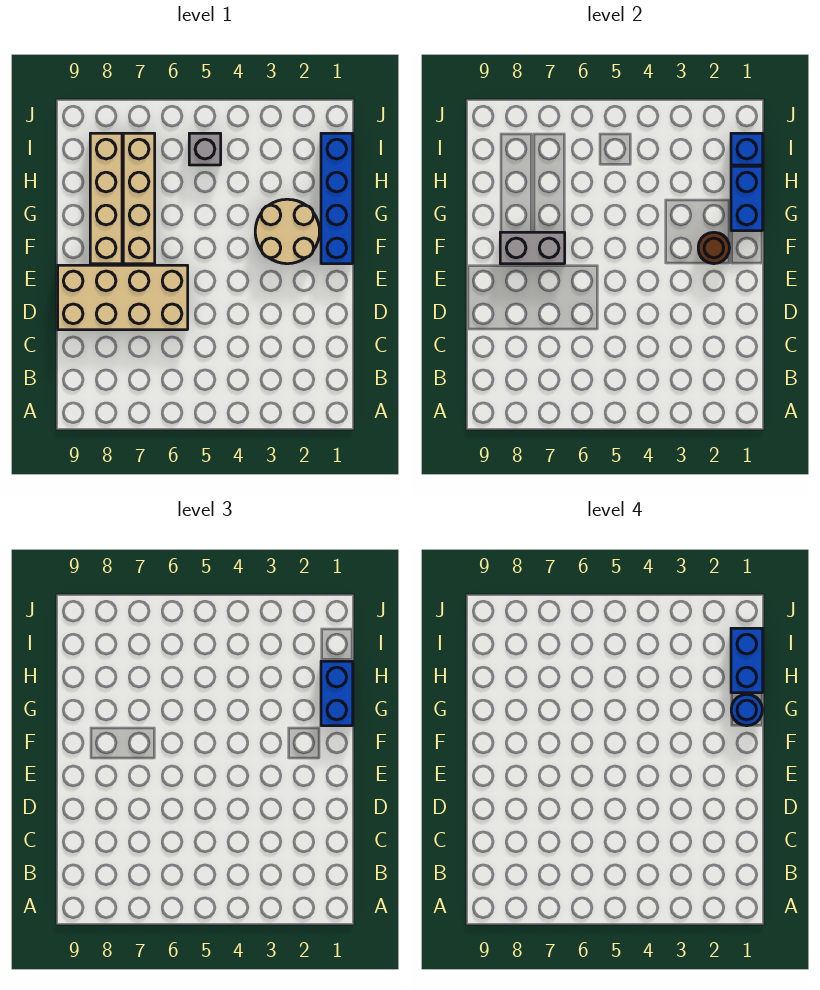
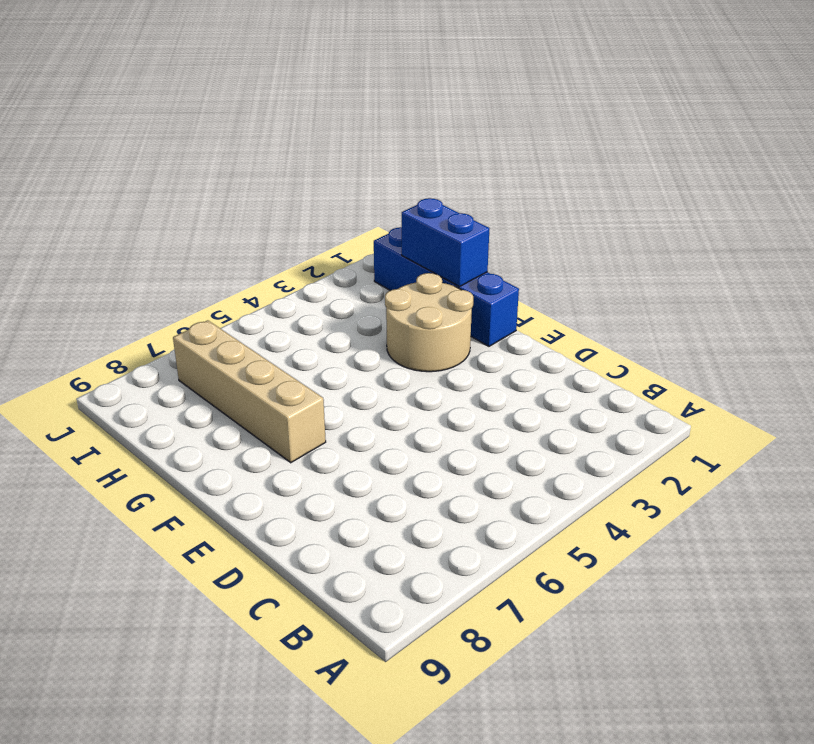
none -> tan 2x4 brick [58,265,188,330]
none -> tan 1x4 brick [90,133,122,264]
none -> grey 1x1 brick [189,133,221,165]

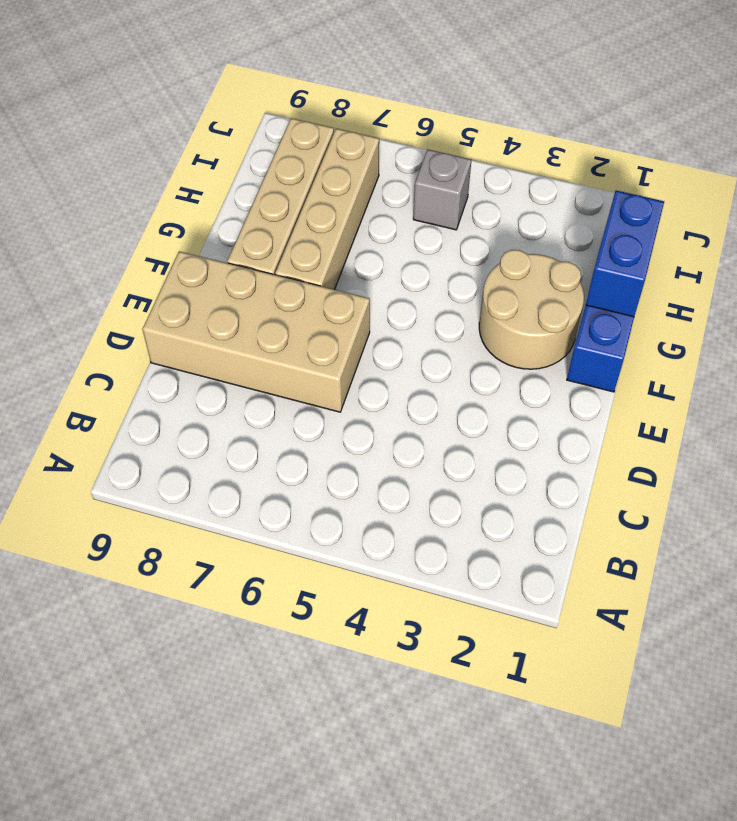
none -> brown 1x1 round brick [698,232,729,264]
none -> grey 1x2 brick [500,232,565,264]
none -> blue 1x1 brick [731,133,763,165]

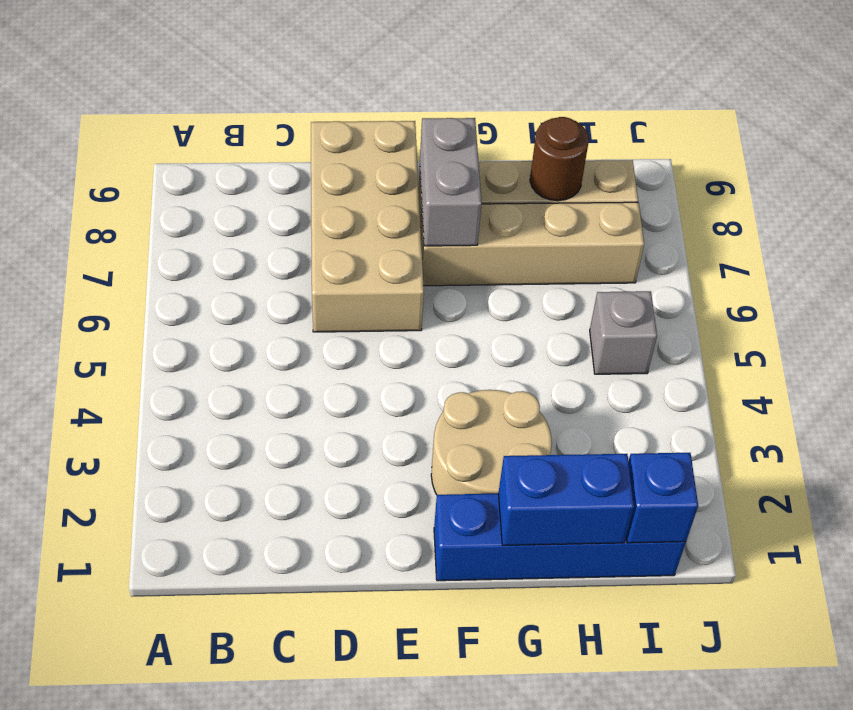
brown 1x1 round brick [530,117,589,201] -> brown 1x1 round brick moved to [698,232,729,264]
none -> blue 1x2 brick [321,661,353,726]
none -> blue 1x1 round brick [731,694,762,726]
none -> blue 1x2 brick [731,628,763,693]

